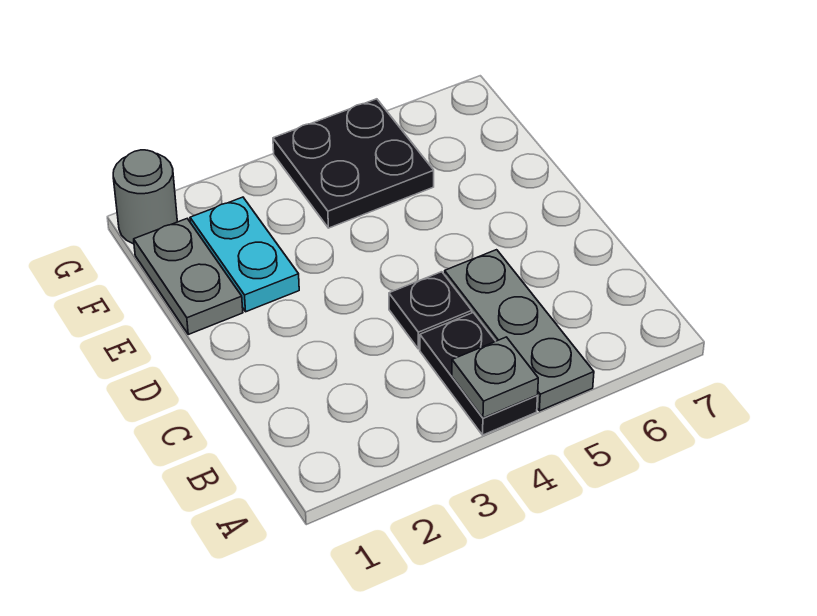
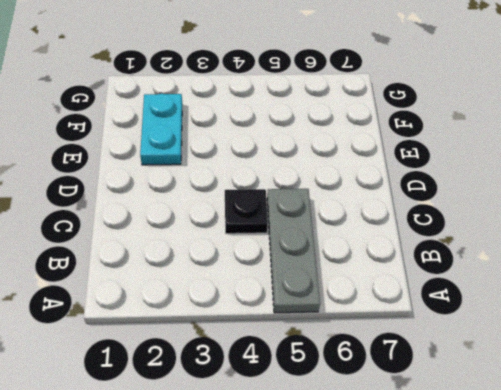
none -> black 1x2 plate [420,313,537,435]
none -> grey 1x2 plate [134,219,243,334]

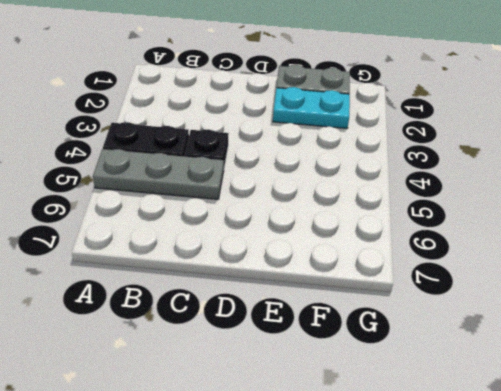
none -> black 2x2 plate [273,99,434,228]
none -> grey 1x1 round brick [113,150,177,244]

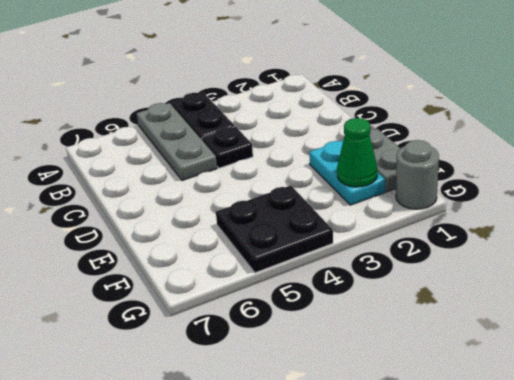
green 1x1 cone [337,118,378,187] -> none
none -> grey 1x1 plate [452,337,538,418]

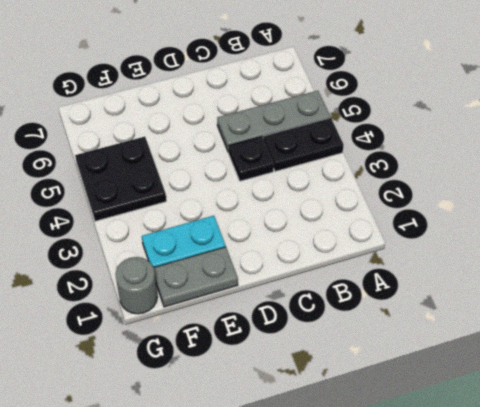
none -> grey 1x1 plate [452,337,538,418]

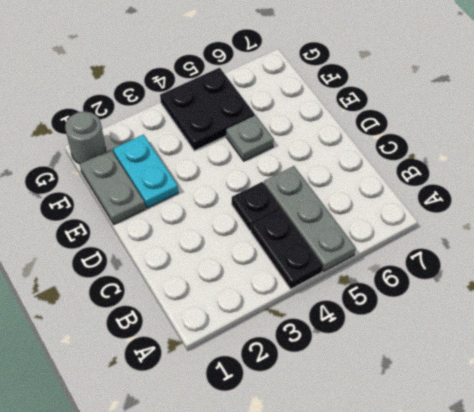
grey 1x1 plate [226,115,274,161] -> grey 1x1 plate moved to [452,337,538,418]

